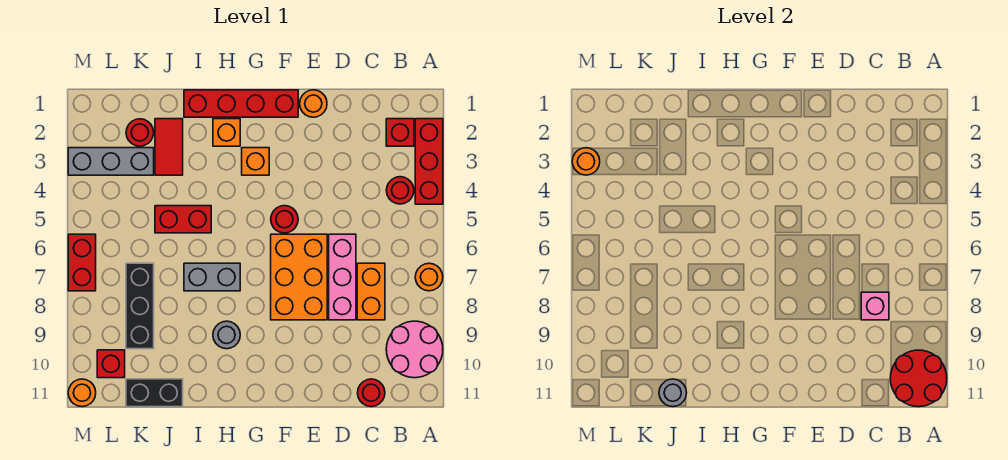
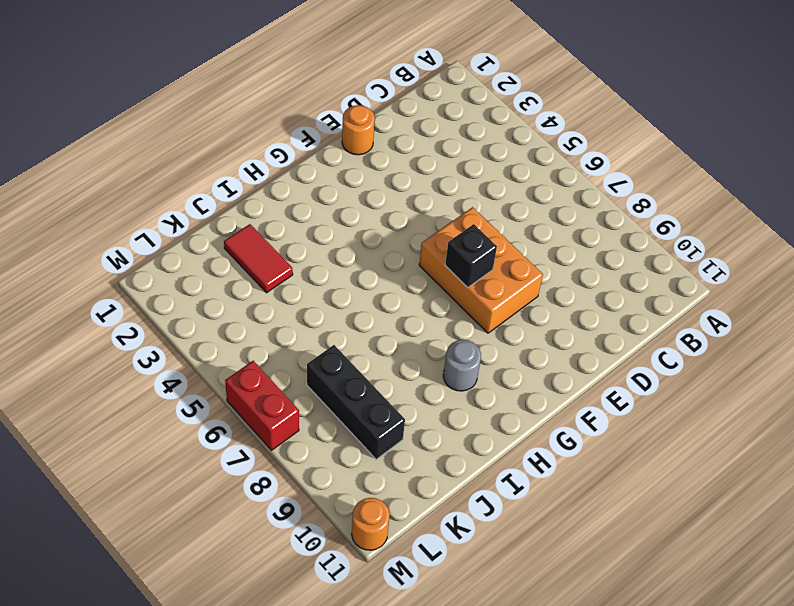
black 1x1 brick [445,224,497,287] -> none
none -> red 1x3 brick [415,119,443,204]
none -> orange 1x1 round brick [415,263,443,291]
none -> pink 2x2 round brick [386,321,443,378]

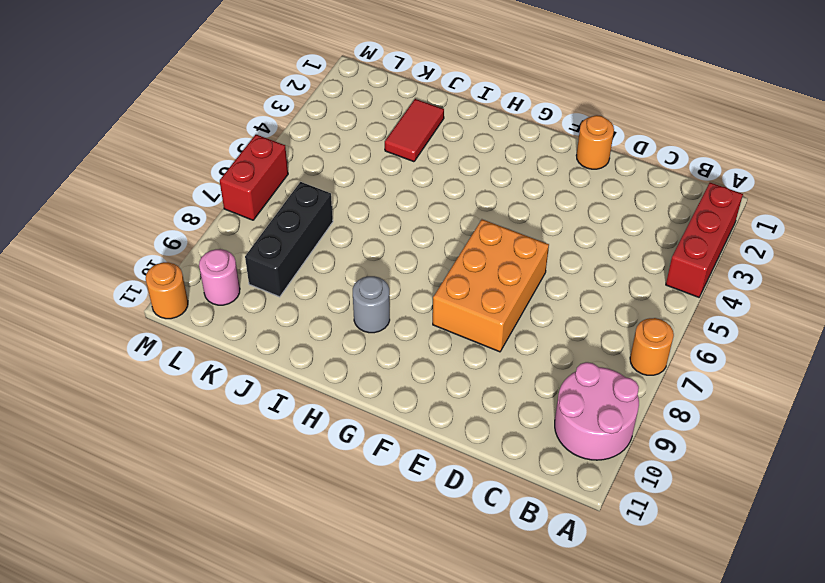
pink 1x1 round brick [199,249,240,305] -> red 1x1 brick [97,350,125,378]
none -> red 1x1 brick [386,119,414,146]
none -> red 1x1 round brick [386,177,414,204]
none -> orange 1x2 brick [357,263,385,320]

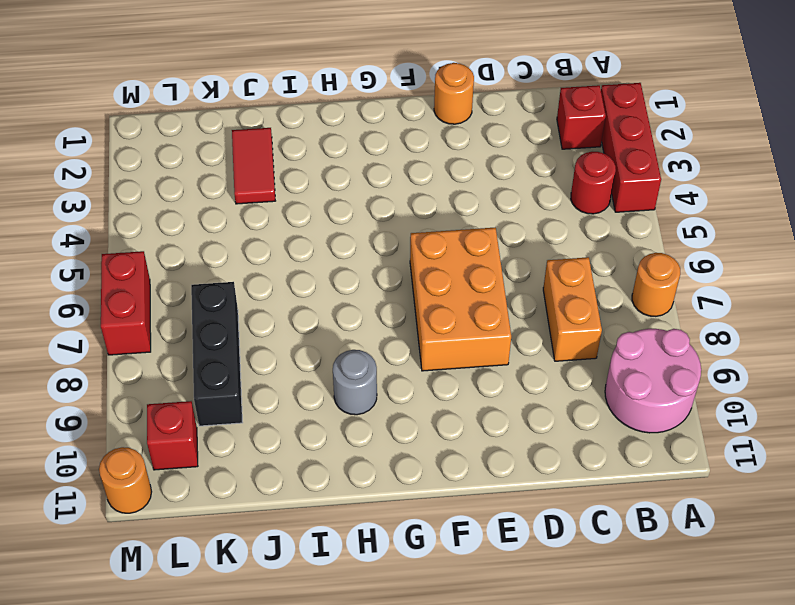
none -> red 1x1 round brick [358,379,385,407]
none -> pink 1x3 brick [329,234,356,320]
none -> red 1x4 brick [184,90,298,117]

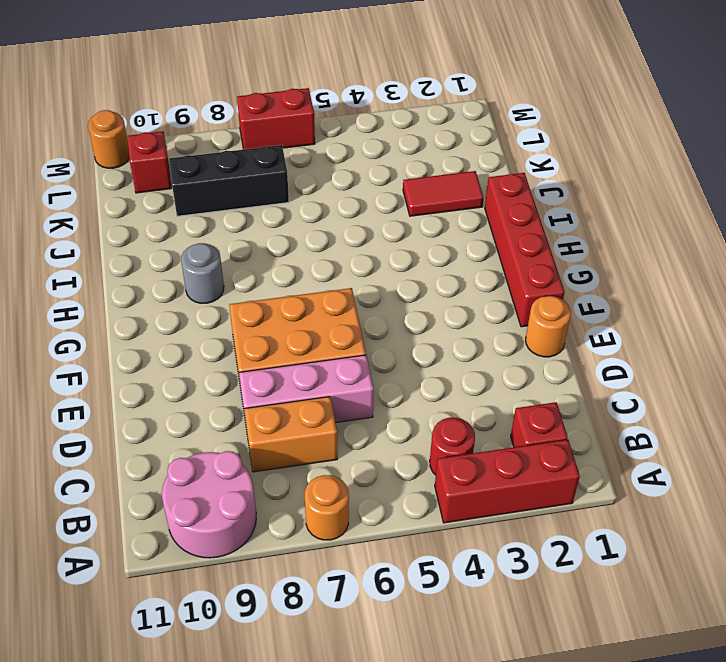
none -> red 1x1 round brick [358,379,385,407]
none -> red 1x1 round brick [271,206,298,233]
none -> orange 1x1 brick [242,148,269,175]

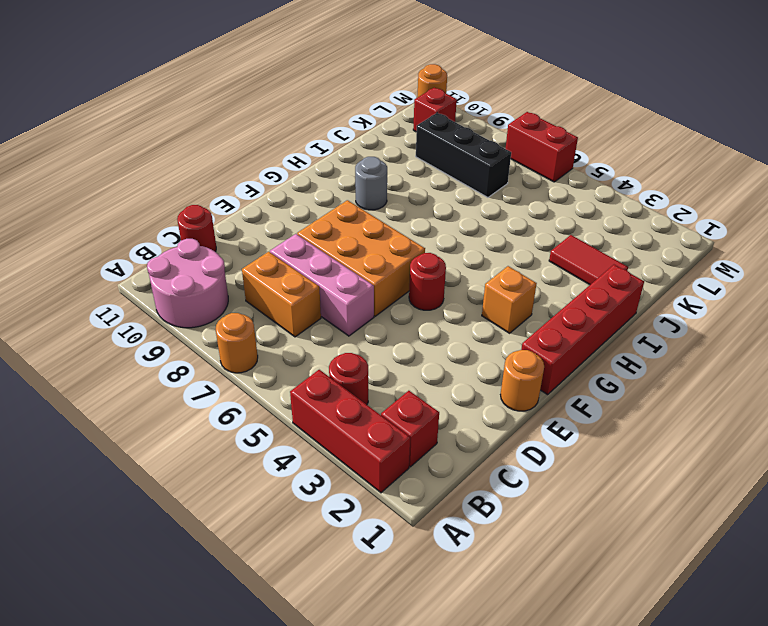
none -> orange 1x1 brick [213,119,240,146]
none -> grey 1x2 brick [184,263,240,291]
none -> red 1x2 brick [155,206,211,233]

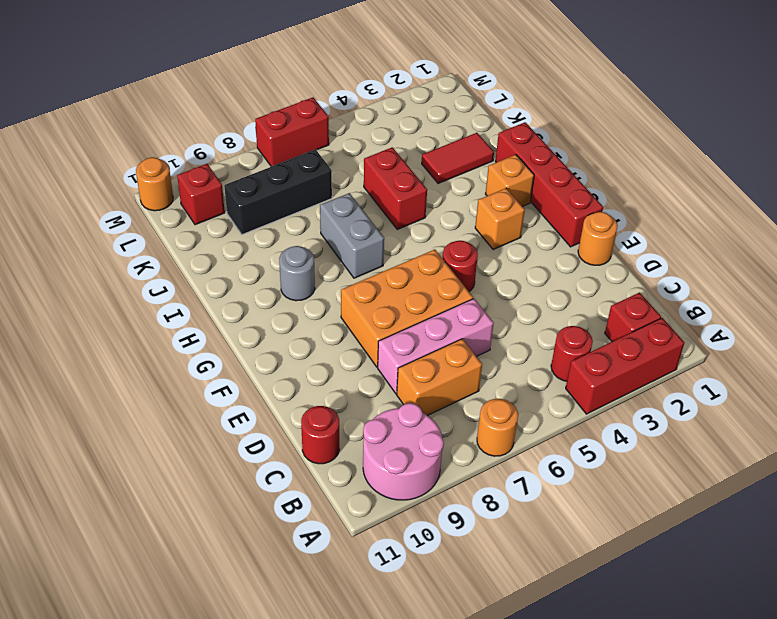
none -> black 1x2 brick [126,379,183,407]
none -> red 1x1 round brick [126,119,154,146]
none -> grey 1x3 brick [68,148,154,175]

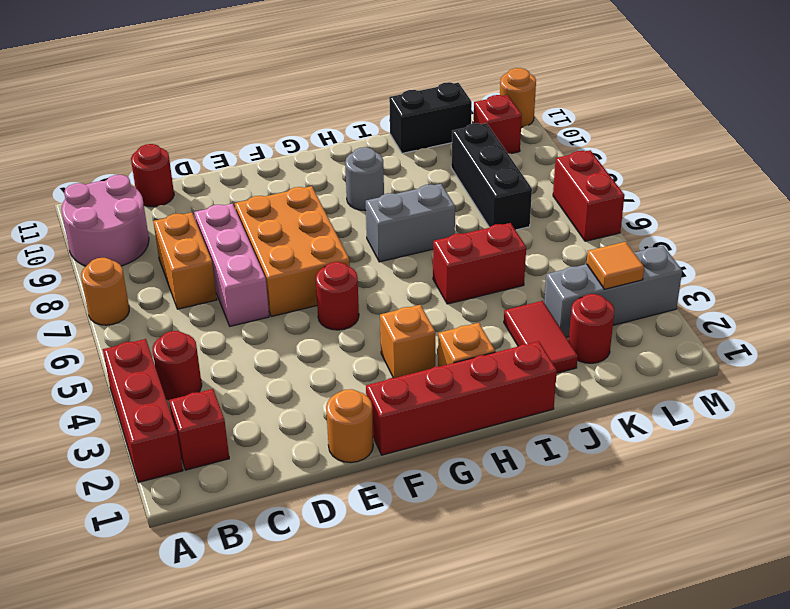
orange 1x1 tile [587,242,644,289] -> none
none -> red 2x2 round brick [890,350,947,407]
none -> pink 1x1 brick [861,292,889,320]
none -> grey 1x1 round brick [659,379,687,407]

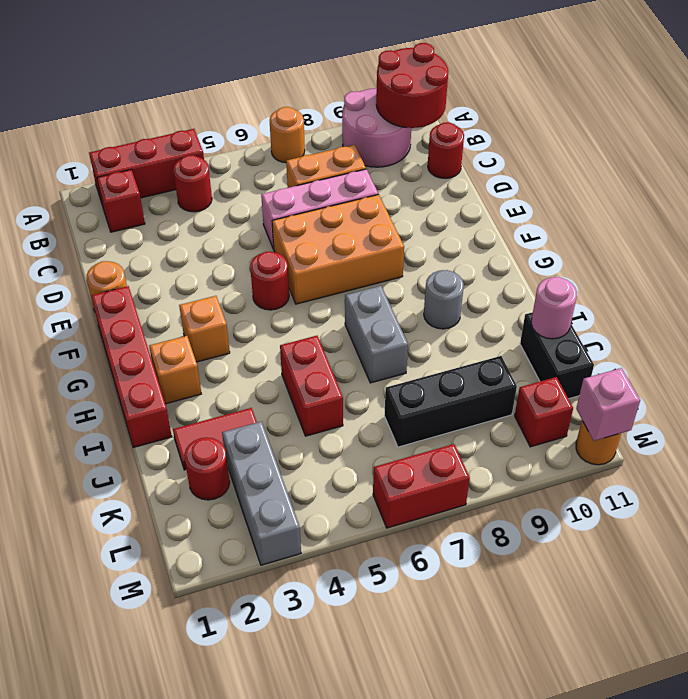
pink 1x1 round brick [531,277,577,339] -> grey 1x1 round brick [659,379,687,407]
pink 1x1 brick [576,368,640,441] -> pink 1x1 brick moved to [861,292,889,320]
none -> orange 1x1 round brick [572,148,600,175]

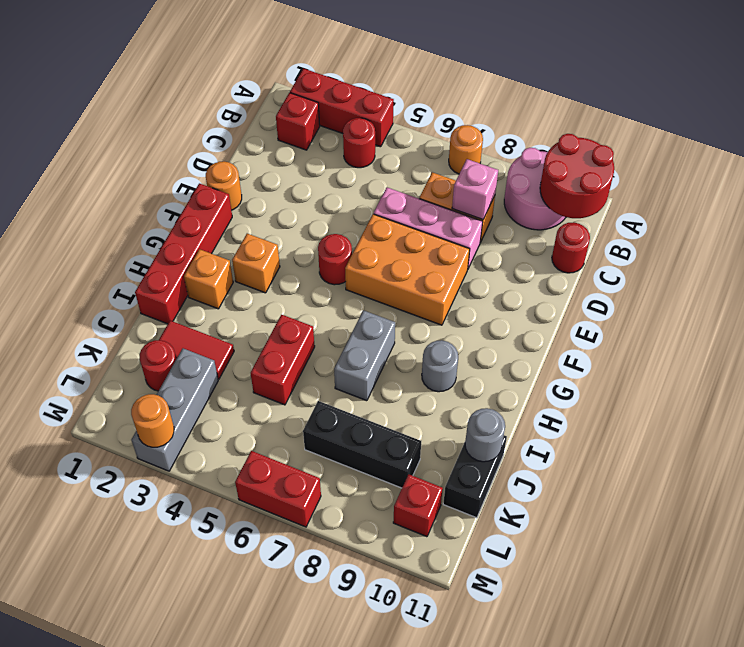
none -> orange 1x1 round brick [68,379,96,407]

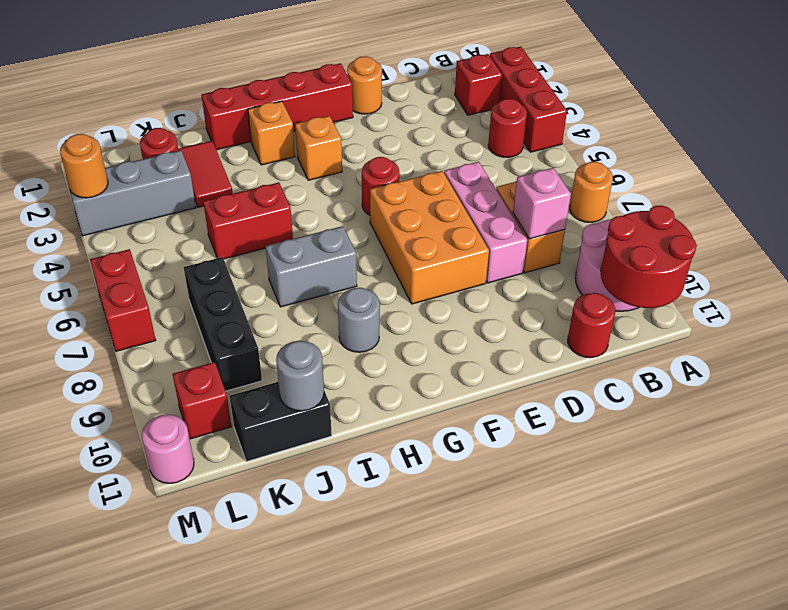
pink 1x1 round brick [142,414,194,483] -> orange 1x1 round brick [68,379,96,407]

